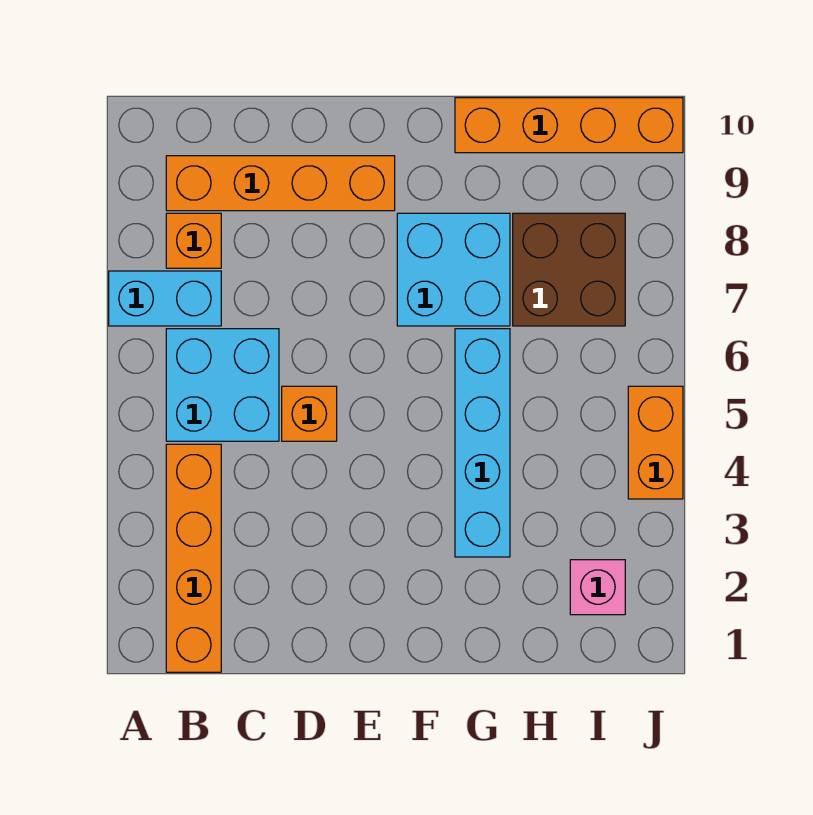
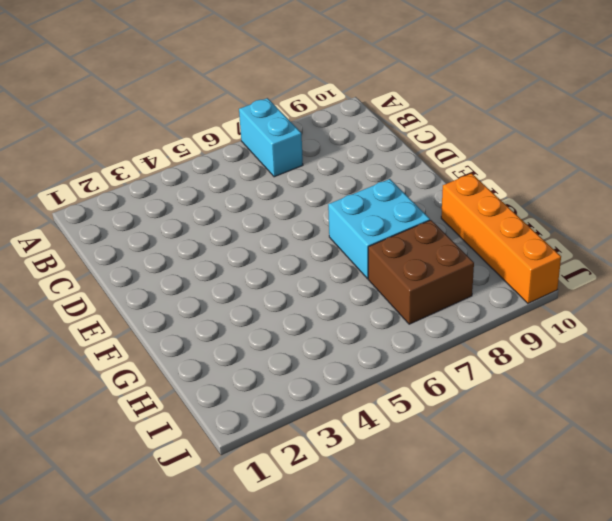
none -> orange 1x4 brick [166,444,221,672]
none -> cyan 2x2 brick [166,329,279,441]
none -> orange 1x1 brick [166,213,221,268]

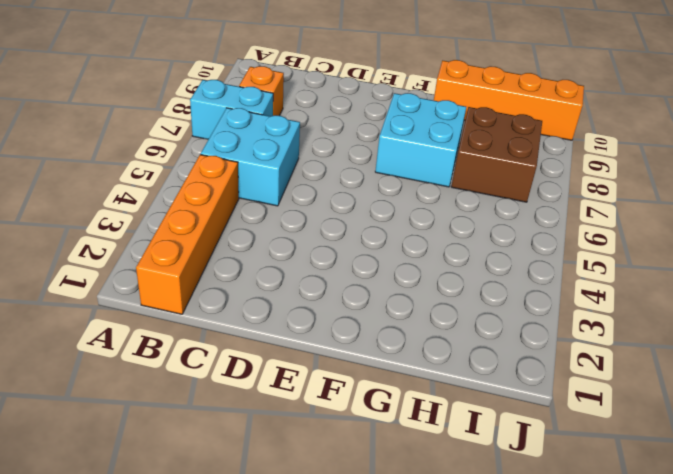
none -> orange 1x4 brick [166,156,395,211]
none -> orange 1x1 brick [282,386,337,441]
none -> cyan 1x4 brick [455,329,510,557]

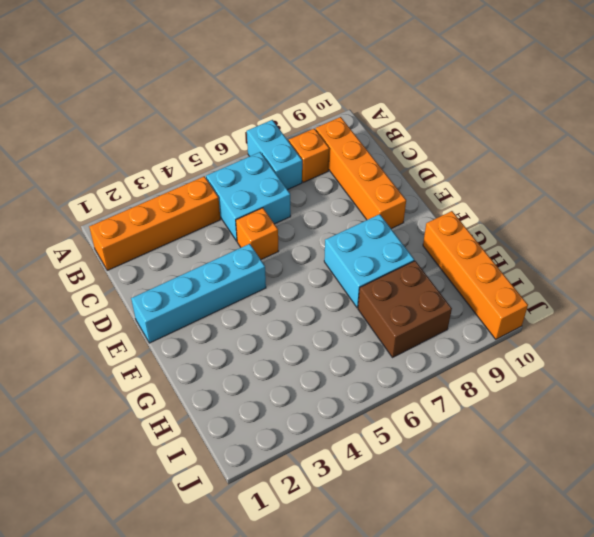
cyan 1x4 brick [131,244,266,343] -> cyan 1x4 brick moved to [455,329,510,557]
none -> pink 1x1 brick [570,560,625,615]
none -> orange 1x2 brick [628,386,683,499]

